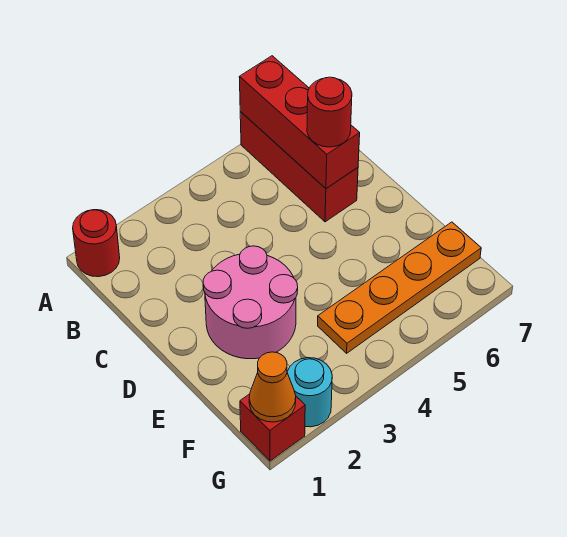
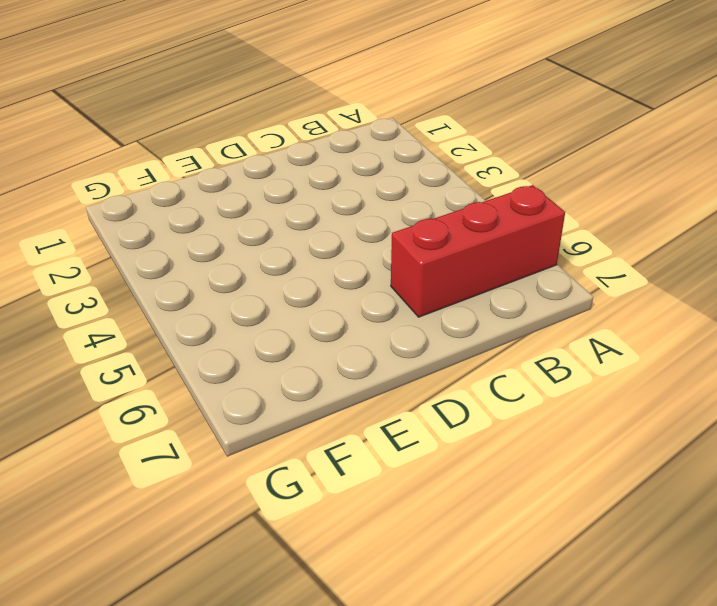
none -> red 1x1 round brick [73,210,120,277]
none -> pink 2x2 round brick [203,246,298,359]

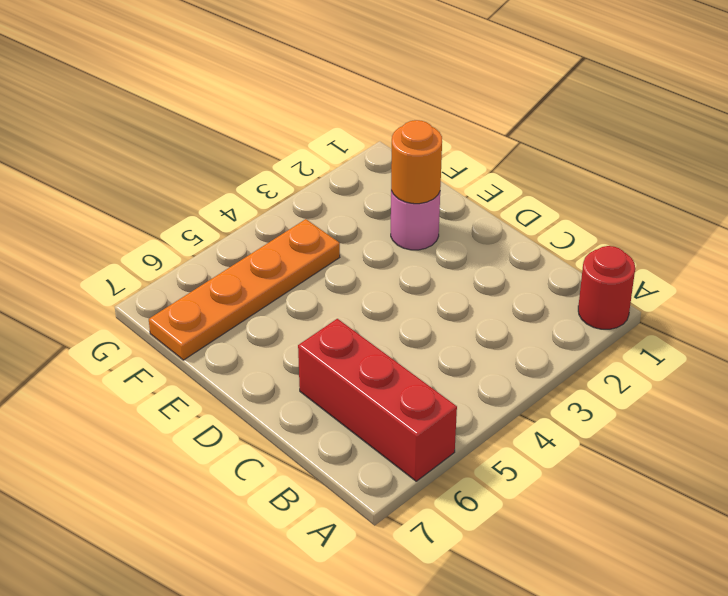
pink 1x1 round brick [391,191,440,250] -> pink 2x2 round brick [203,246,298,359]
orange 1x1 round brick [391,120,442,204] -> none
none -> red 1x1 brick [240,394,305,461]
none -> cyan 1x1 round brick [287,358,332,427]

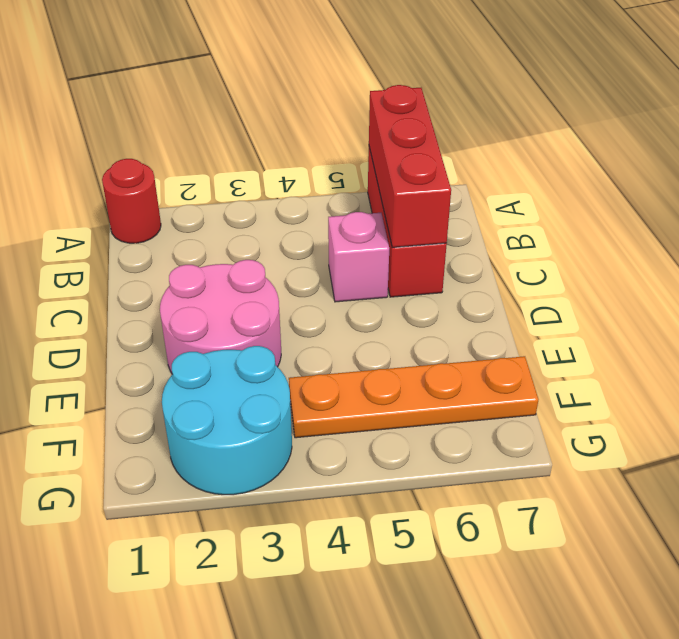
pink 1x1 brick [328,212,389,302] -> none
cyan 2x2 round brick [162,346,292,495] -> cyan 1x1 round brick [287,358,332,427]
none -> red 1x1 brick [240,394,305,461]
none -> orange 1x1 cone [249,352,296,422]

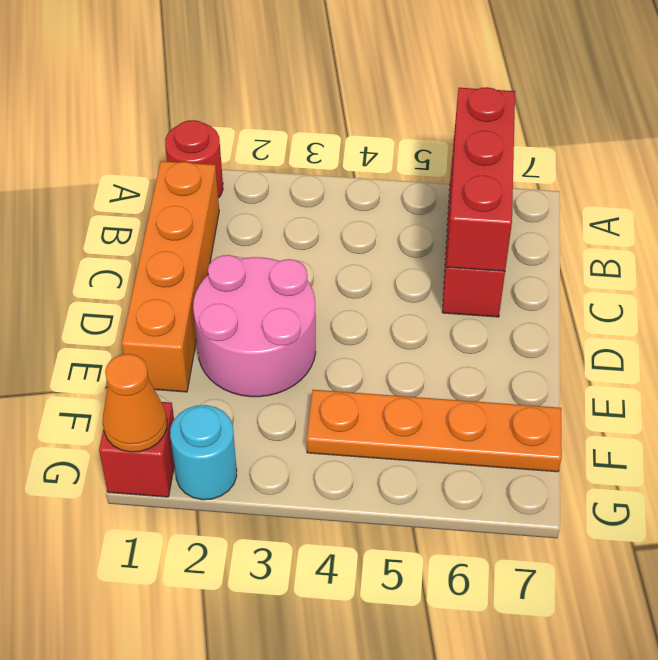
orange 1x4 brick [122,161,219,392] -> none
none -> red 1x1 round brick [307,77,352,147]

